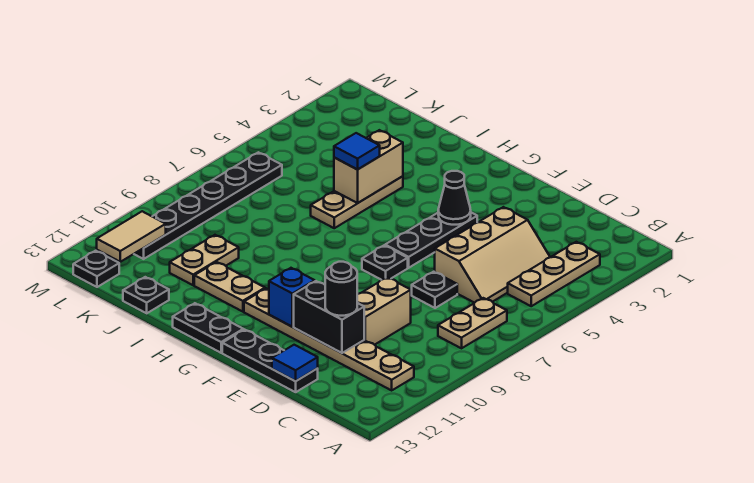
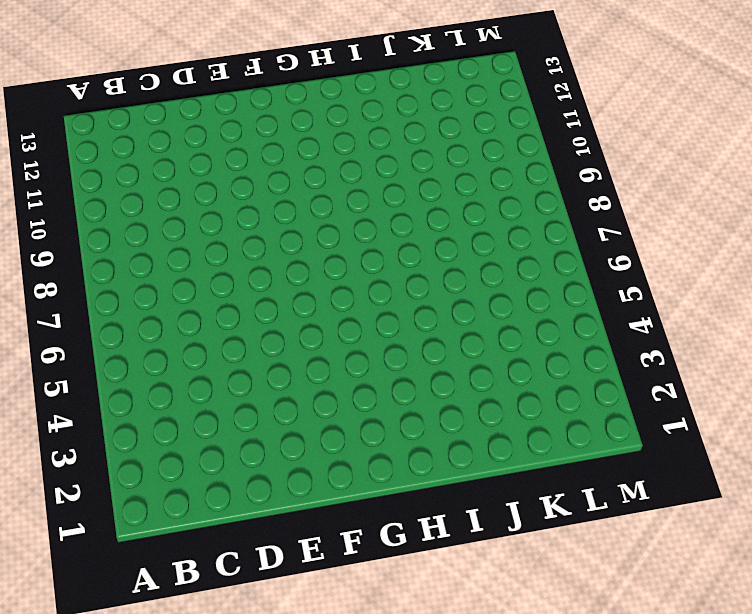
none -> tan 1x3 plate [508,242,600,306]
none -> tan 1x2 plate [438,298,507,348]
none -> tan 1x6 plate [244,288,414,390]

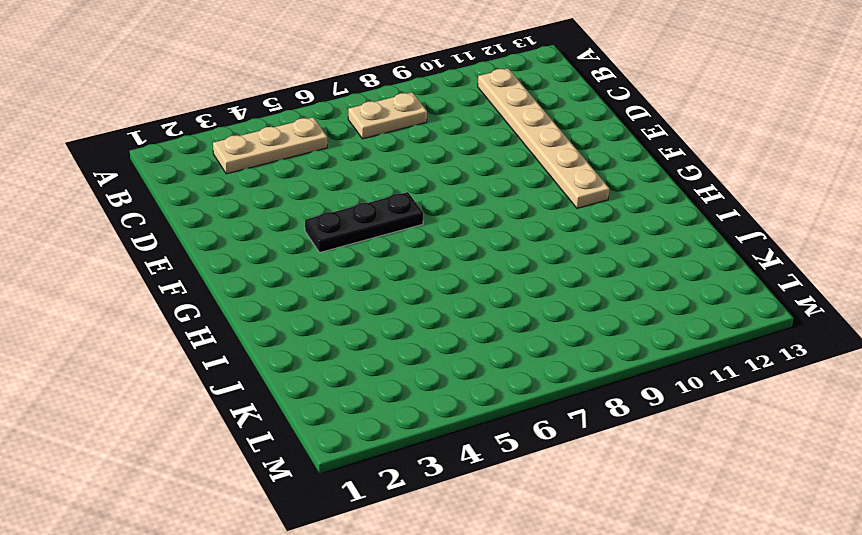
none -> tan 2x3 slope [435,207,550,303]
none -> black 1x1 plate [412,272,457,308]
none -> tan 1x2 brick [357,277,411,345]

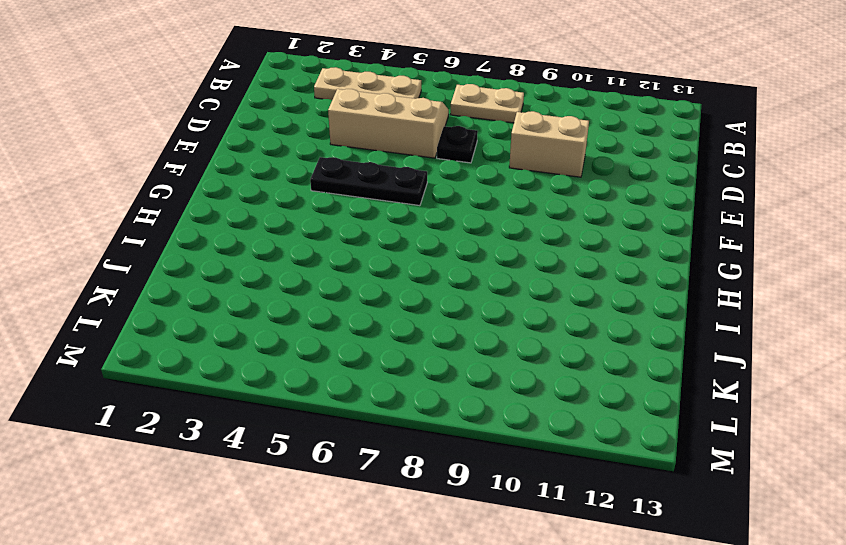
none -> tan 1x6 plate [244,288,414,390]
none -> black 1x3 plate [222,330,318,392]
none -> black 1x1 plate [362,245,408,280]

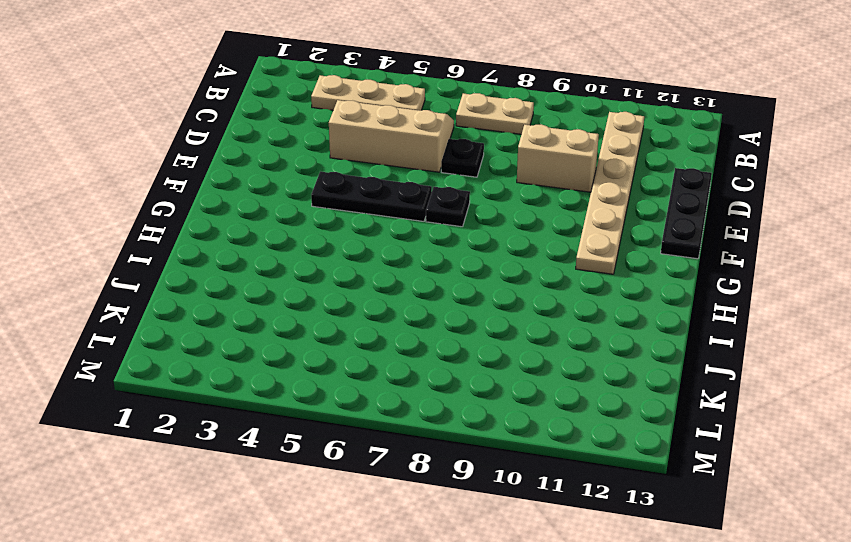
none -> black 1x2 plate [173,303,243,353]
none -> tan 1x2 plate [194,262,265,312]
none -> tan 1x3 plate [311,176,403,228]

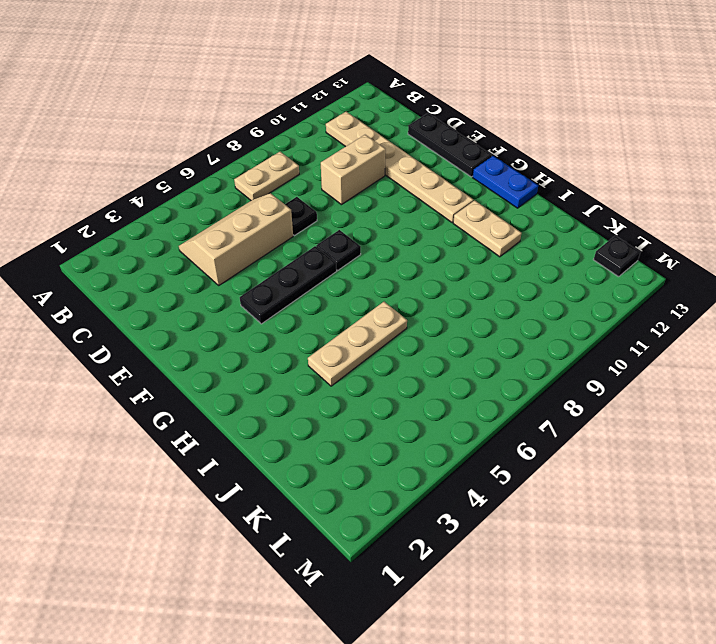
blue 1x2 plate [473,156,538,208] -> black 1x2 plate [173,303,243,353]
none -> tan 1x3 plate [508,242,600,306]
none -> tan 1x2 plate [170,235,239,285]
none -> black 1x1 plate [123,277,169,313]

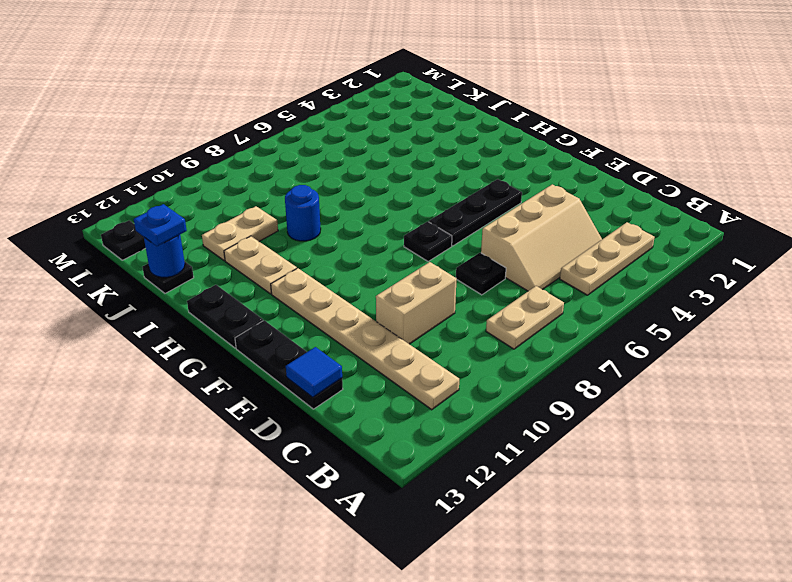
blue 1x1 round brick [285,185,321,241] -> none
blue 1x1 round brick [144,235,185,277] -> none
blue 1x1 plate [134,204,187,246] -> none
none -> tan 1x3 plate [311,176,403,228]
none -> black 1x6 plate [135,152,282,259]
none -> black 1x2 brick [294,281,364,353]

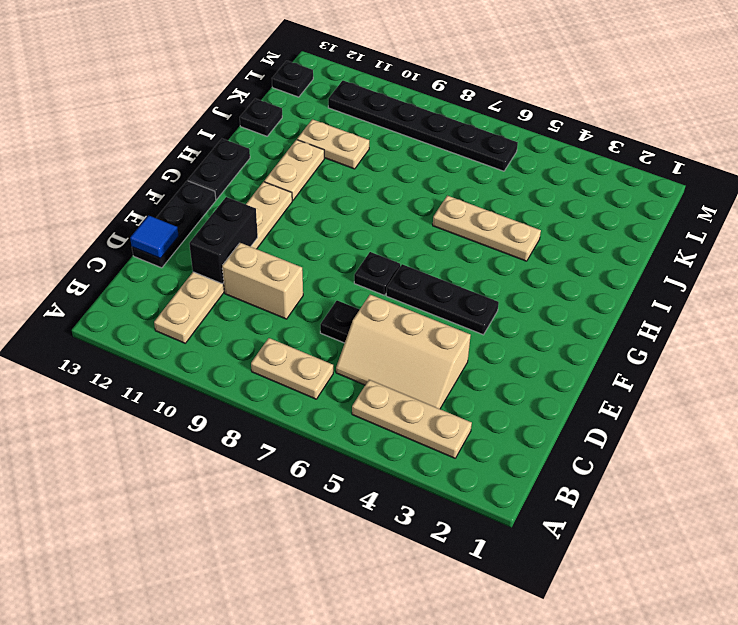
none -> black 1x1 cone [438,171,471,225]
none -> blue 1x1 brick [269,268,315,327]
none -> tan 1x2 brick [334,130,403,203]

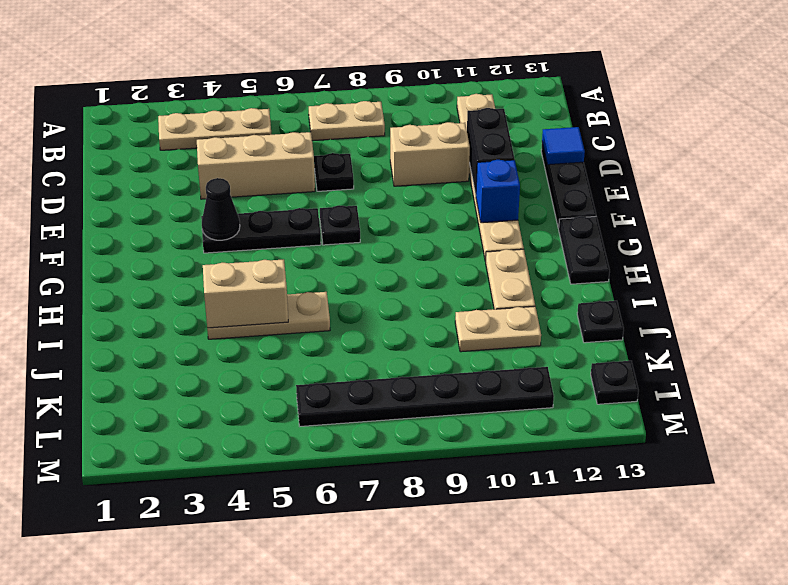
none -> tan 1x2 tile [97,211,166,262]
none -> black 1x1 round brick [325,262,357,316]
none -> blue 1x1 tile [334,133,380,170]

